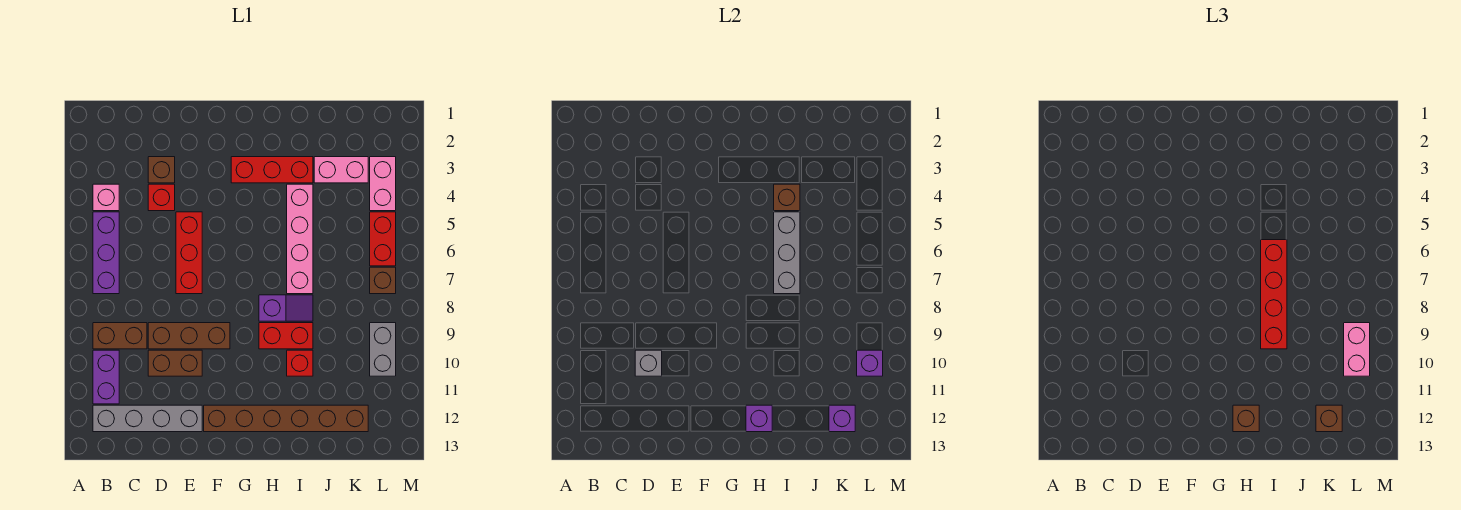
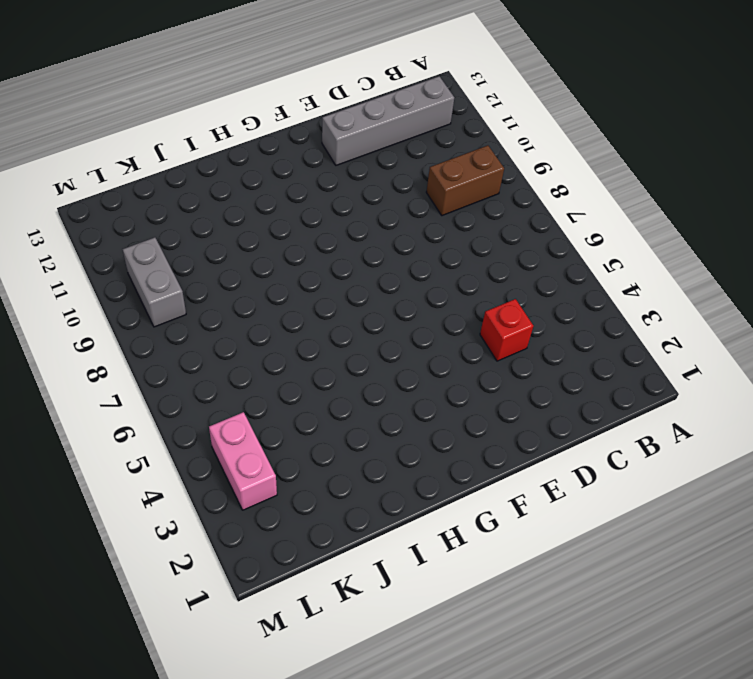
none -> pink 1x1 brick [93,184,119,211]
none -> purple 1x3 brick [93,212,119,294]
none -> purple 1x2 brick [93,350,119,404]
none -> brown 1x1 brick [148,157,175,183]

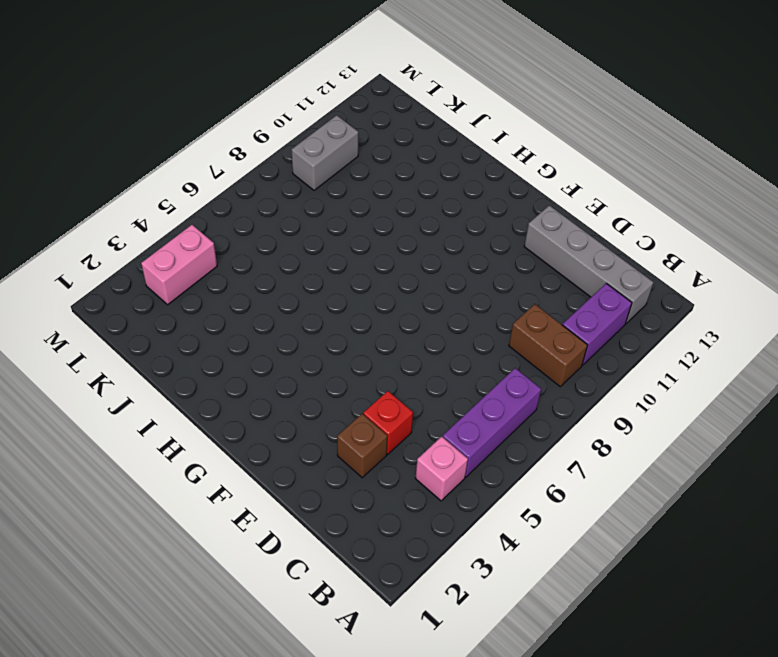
none -> brown 1x3 brick [148,323,230,349]
none -> brown 1x2 brick [148,350,202,376]
none -> red 1x3 brick [176,212,202,294]
none -> brown 1x6 brick [204,405,368,432]

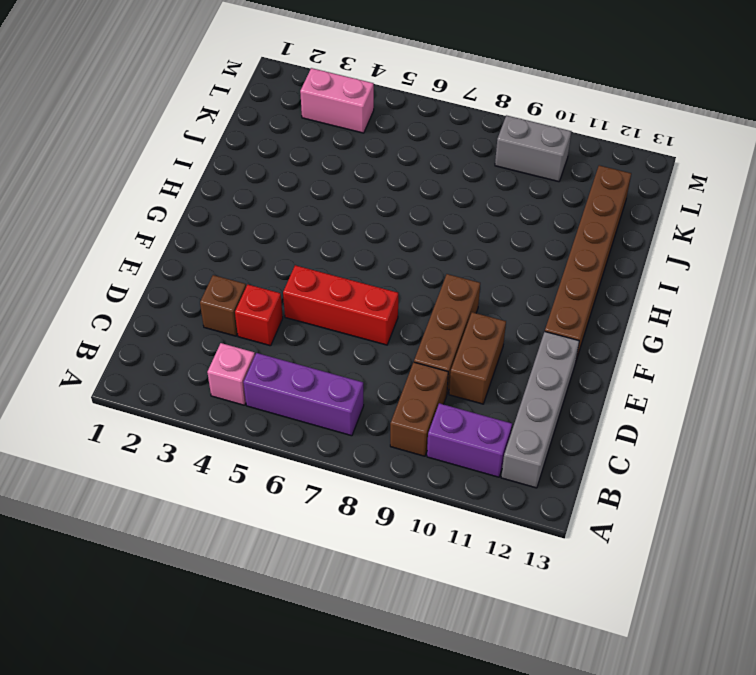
none -> red 1x3 brick [231,157,313,183]
none -> purple 1x2 slope [259,295,313,321]
none -> red 1x2 brick [259,323,313,349]
none -> pink 1x4 brick [287,184,313,294]

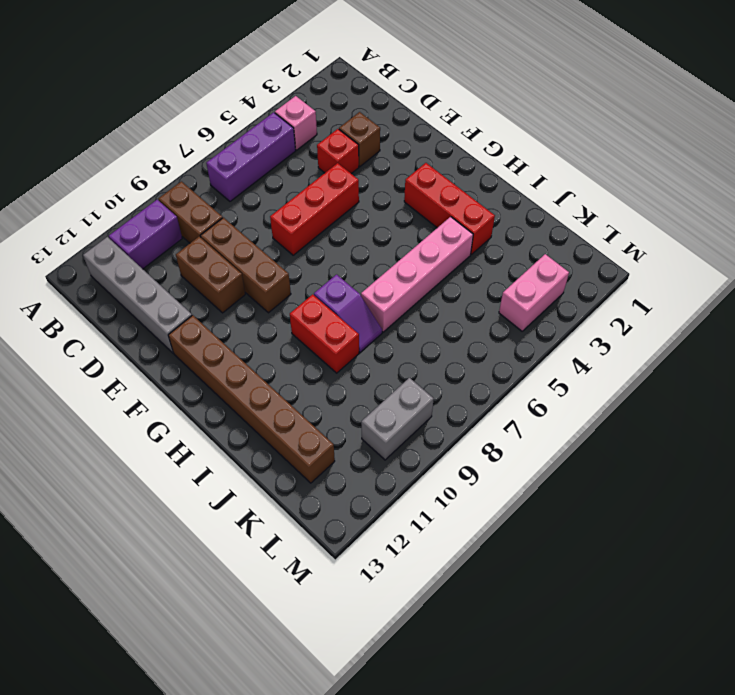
none -> red 1x1 brick [287,350,313,376]
none -> pink 1x2 brick [314,157,368,183]
none -> red 1x2 brick [370,212,396,266]
none -> brown 1x1 brick [370,267,396,294]

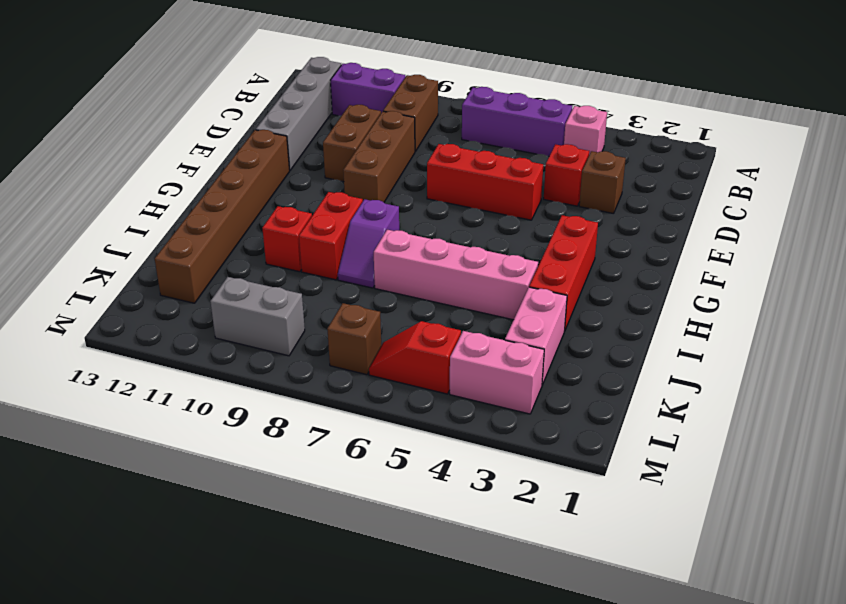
red 1x2 slope [369,321,461,394] -> red 1x2 brick [370,212,396,266]
none -> grey 1x1 brick [635,350,662,376]
none -> purple 1x1 brick [746,405,772,432]
none -> brown 1x1 brick [774,184,800,211]
none -> grey 1x3 brick [774,212,800,294]

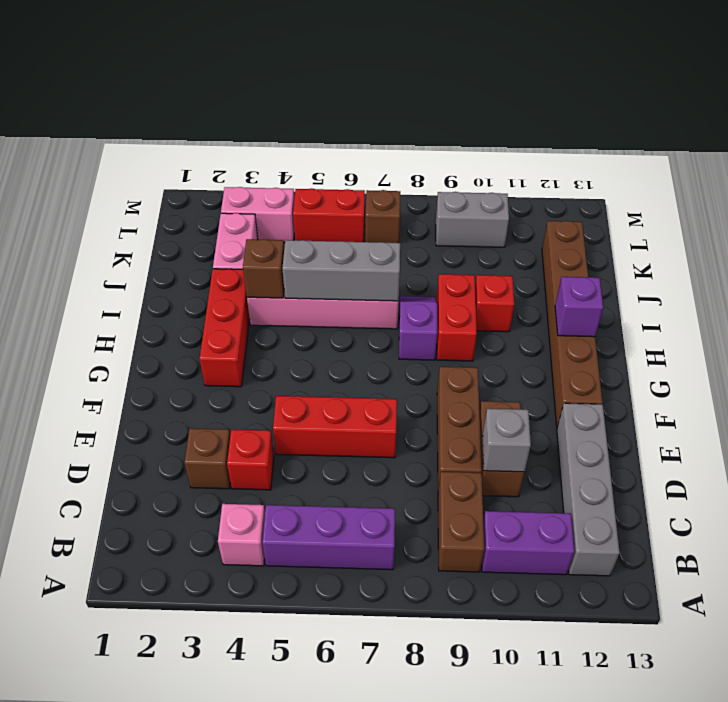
none -> purple 1x1 brick [829,405,855,432]
none -> purple 1x1 brick [857,350,883,376]
none -> brown 1x1 brick [1233,405,1259,432]
none -> red 1x4 brick [1261,240,1287,349]

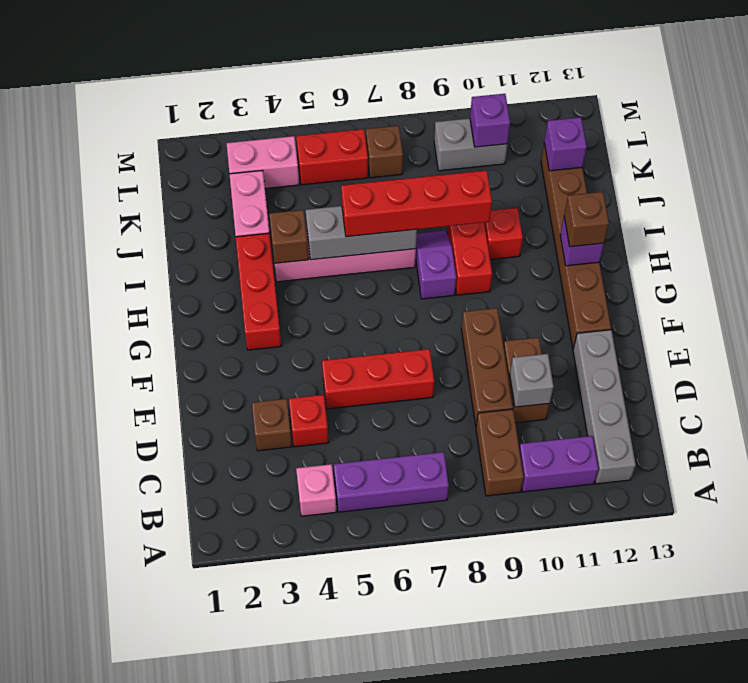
none -> brown 1x1 brick [1316,405,1342,432]
none -> pink 1x2 brick [1344,323,1370,376]

